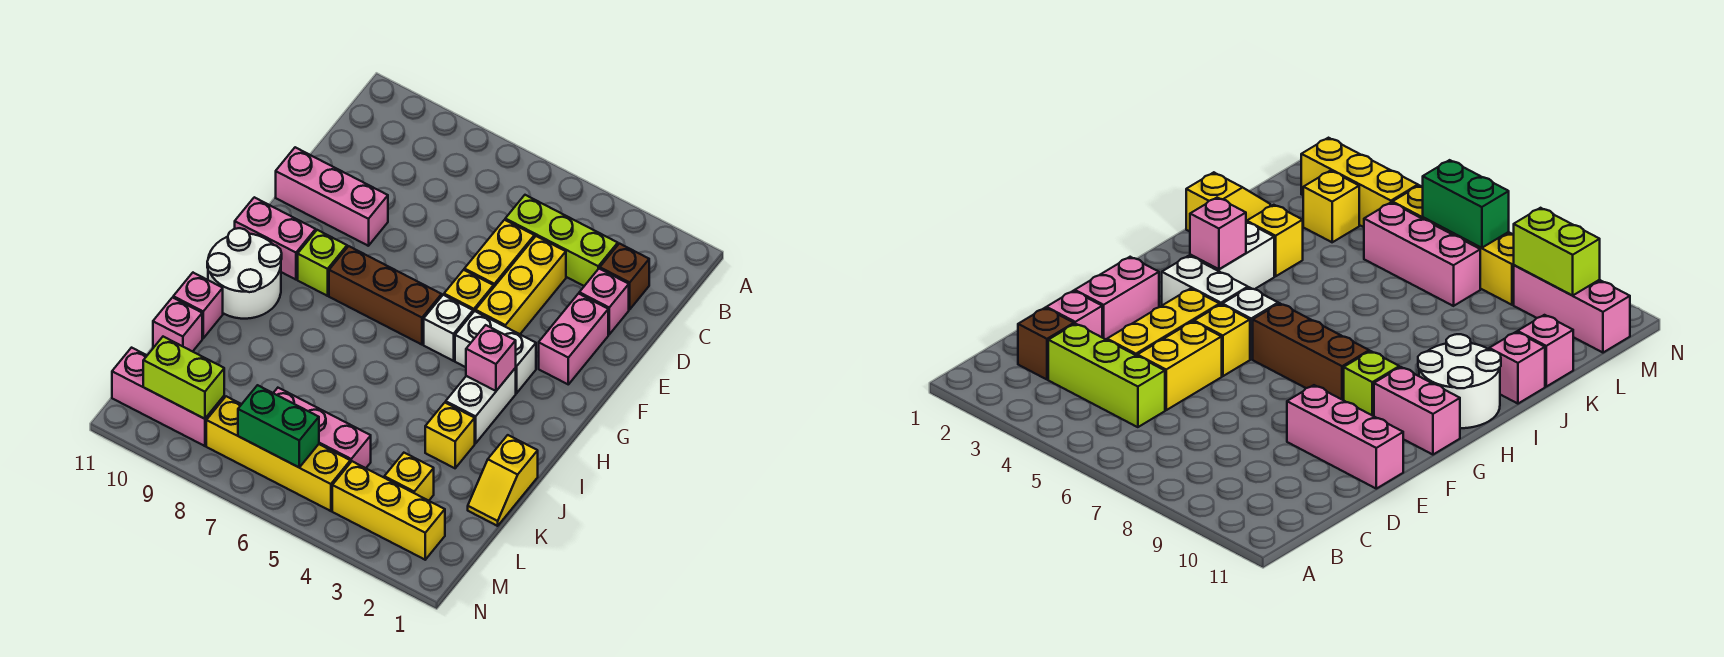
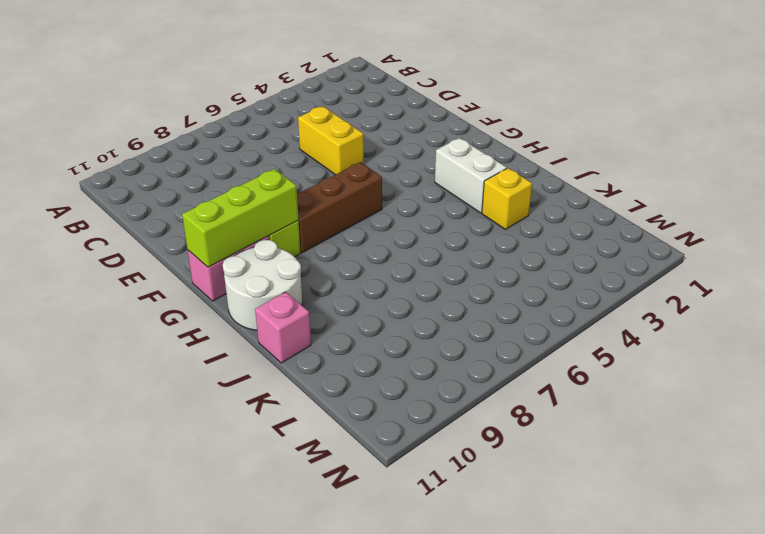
lime 1x3 brick [182,169,299,267] -> lime 1x3 brick moved to [505,195,618,286]
none -> brown 1x1 brick [600,244,649,309]
none -> pink 1x1 brick [579,269,629,334]
none -> yellow 1x3 brick [476,236,566,334]

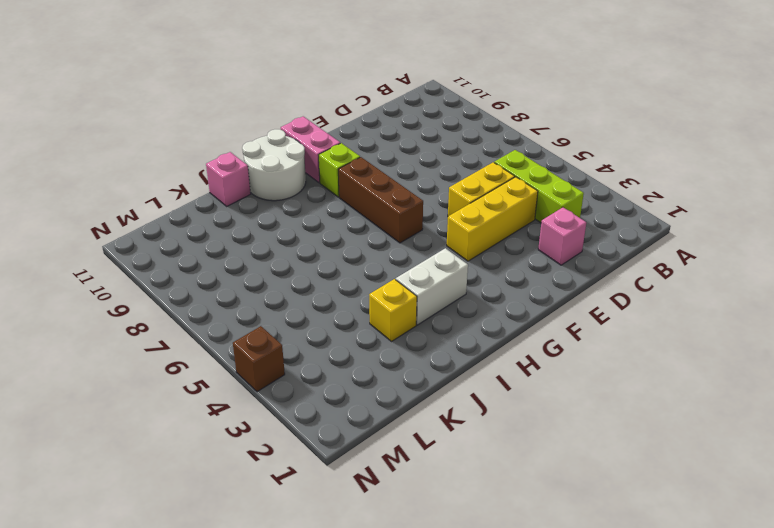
brown 1x1 brick [233,326,285,392] -> brown 1x1 brick moved to [600,244,649,309]
none -> pink 1x2 brick [539,294,608,384]
none -> pink 1x3 brick [276,147,388,246]
none -> yellow 1x1 brick [444,270,493,312]

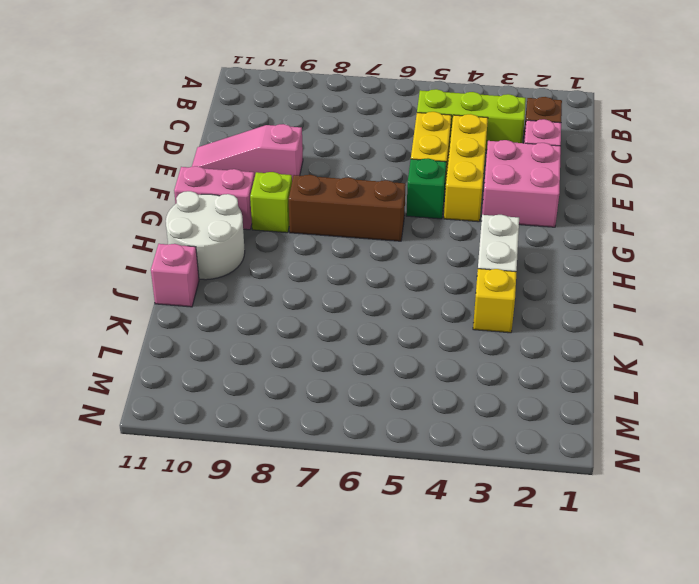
pink 2x2 brick [482,140,561,227] -> pink 1x2 brick [539,294,608,384]
pink 1x3 slope [192,124,303,180] -> pink 1x3 brick [276,147,388,246]
green 1x1 brick [406,158,446,219] -> yellow 1x1 brick [444,270,493,312]
none -> white 1x2 brick [455,311,536,393]
none -> white 1x1 brick [424,295,473,361]
none -> yellow 1x2 slope [468,435,538,526]

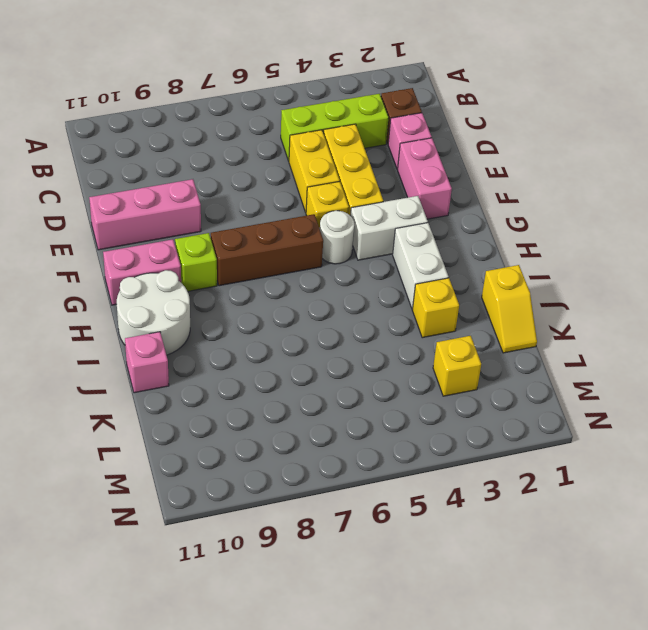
white 1x1 round brick [320,211,354,264] -> white 1x1 brick [424,295,473,361]
none -> pink 1x1 brick [153,298,202,352]
none -> pink 1x3 brick [274,388,371,468]
none -> yellow 1x3 brick [332,461,445,560]

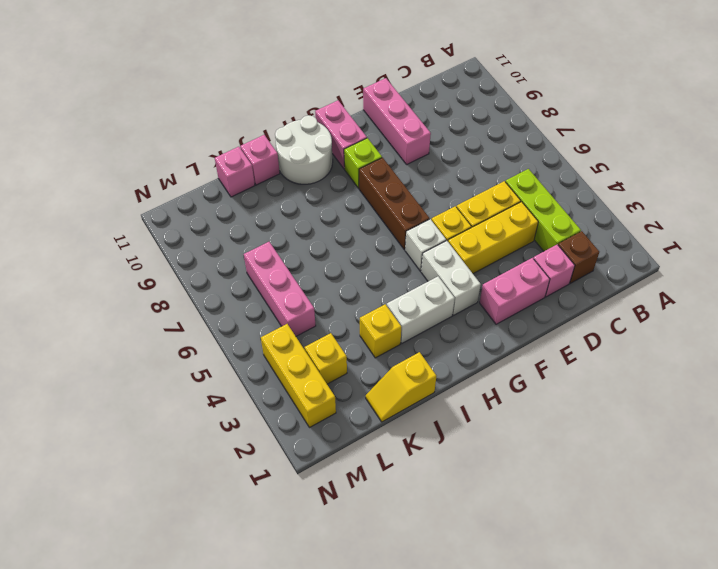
none -> yellow 1x4 brick [206,396,350,511]
none -> pink 1x3 brick [112,348,224,446]
none -> pink 1x1 brick [466,325,516,391]

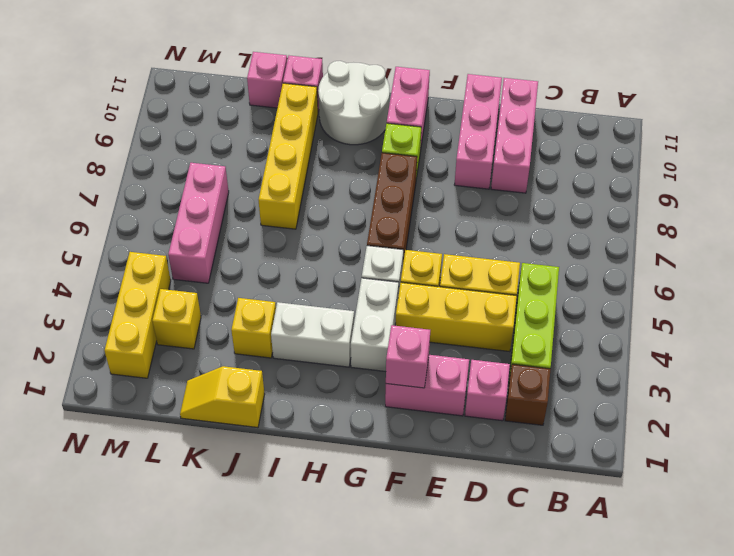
pink 1x3 brick [491,78,538,193] -> pink 1x3 brick moved to [112,348,224,446]
pink 1x1 brick [386,325,430,388] -> pink 1x1 brick moved to [466,325,516,391]
yellow 1x4 brick [259,83,318,229] -> yellow 1x4 brick moved to [206,396,350,511]
none -> green 1x2 brick [238,385,319,467]
none -> lime 1x2 brick [143,337,224,419]

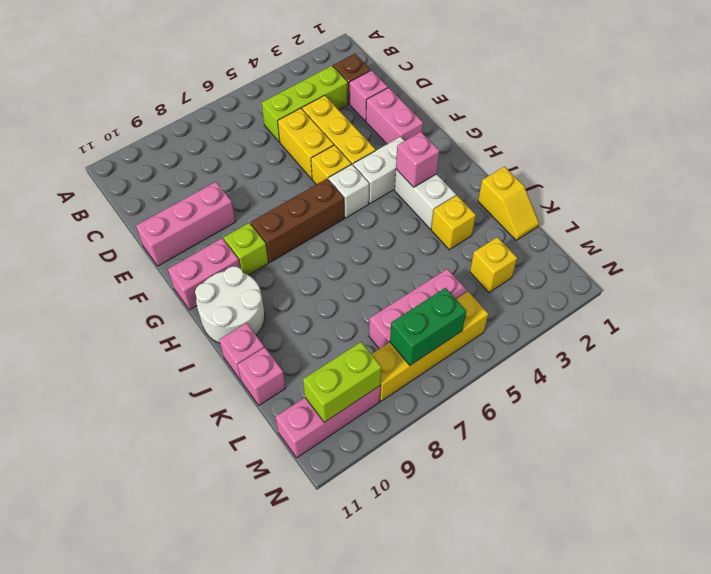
none -> yellow 1x3 brick [332,461,445,560]

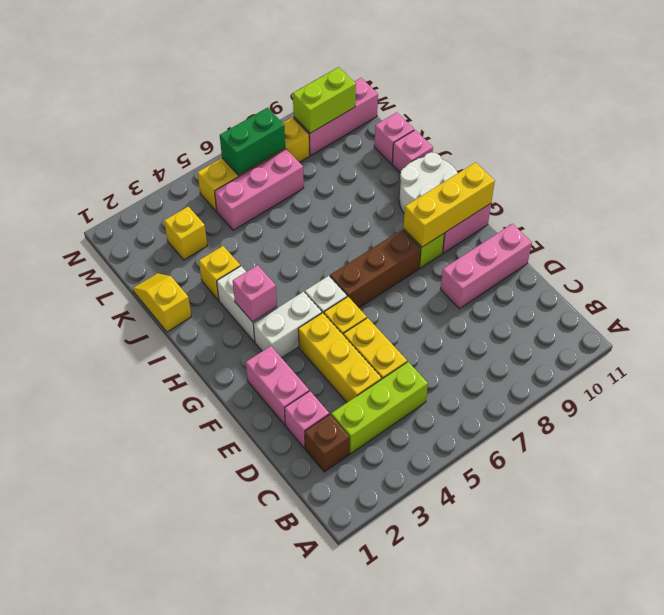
yellow 1x3 brick [403,162,495,247] -> yellow 1x3 brick moved to [332,461,445,560]

